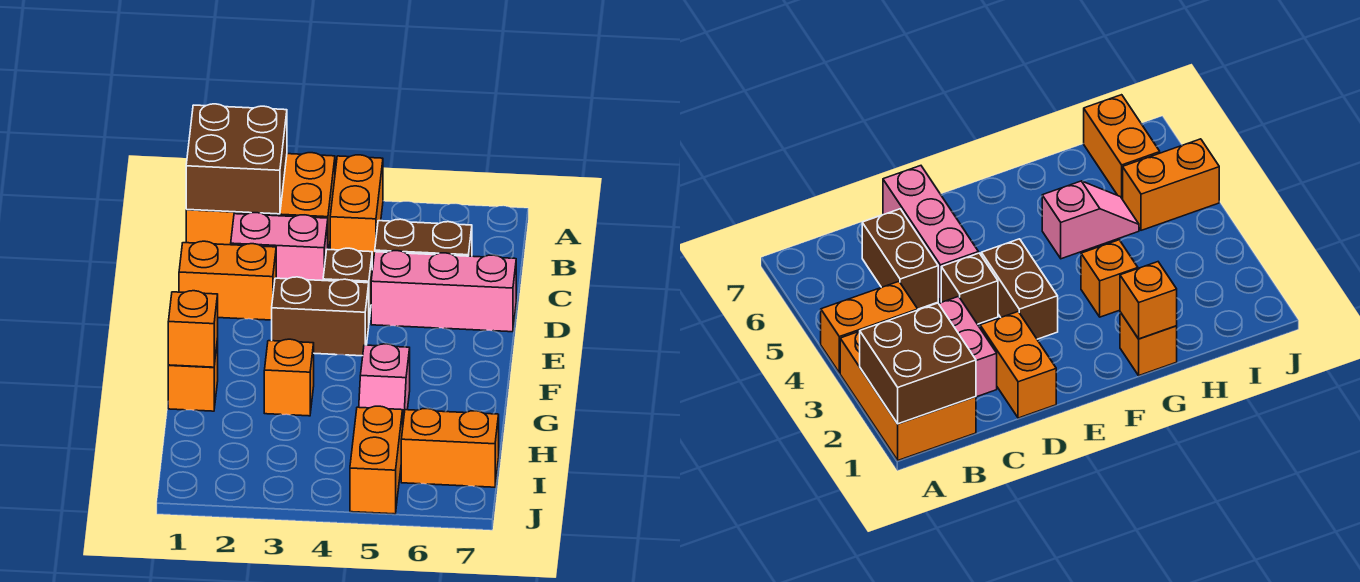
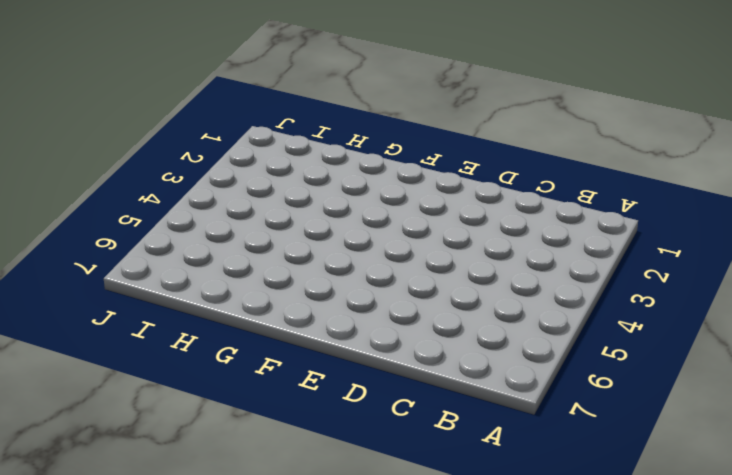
none -> orange 2x3 brick [186,153,335,250]
none -> orange 1x2 brick [330,155,383,262]
none -> pink 1x2 brick [231,213,328,281]

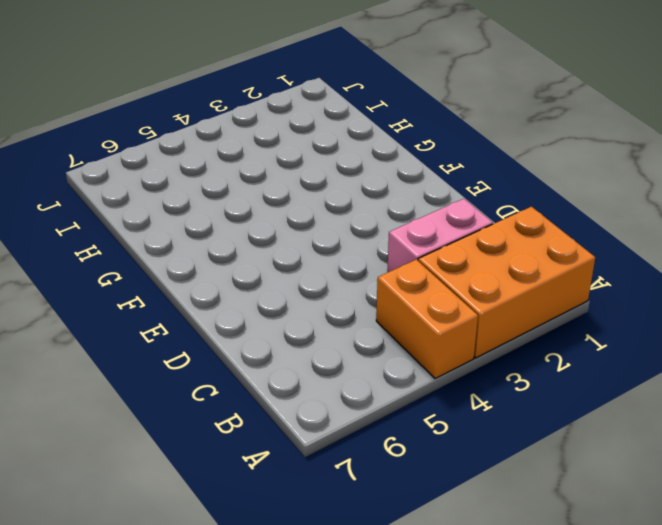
none -> brown 1x2 brick [375,219,472,256]
none -> orange 1x2 brick [179,241,276,320]
none -> brown 1x1 brick [323,248,372,320]

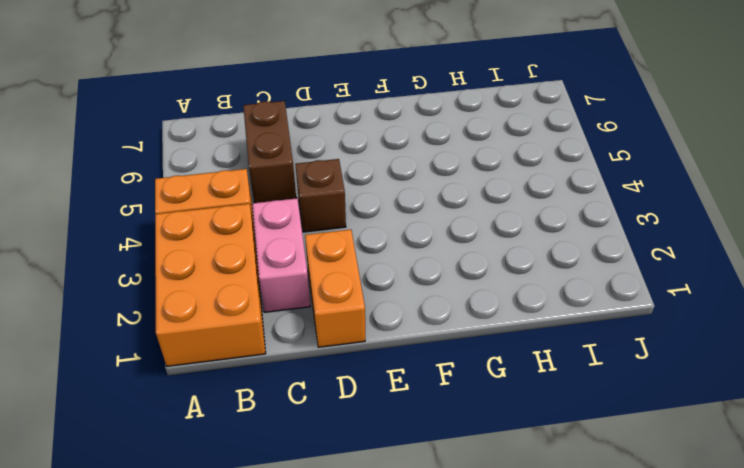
none -> pink 1x3 brick [371,251,516,332]
none -> brown 1x2 brick [272,277,369,356]
none -> orange 1x1 brick [168,339,218,411]

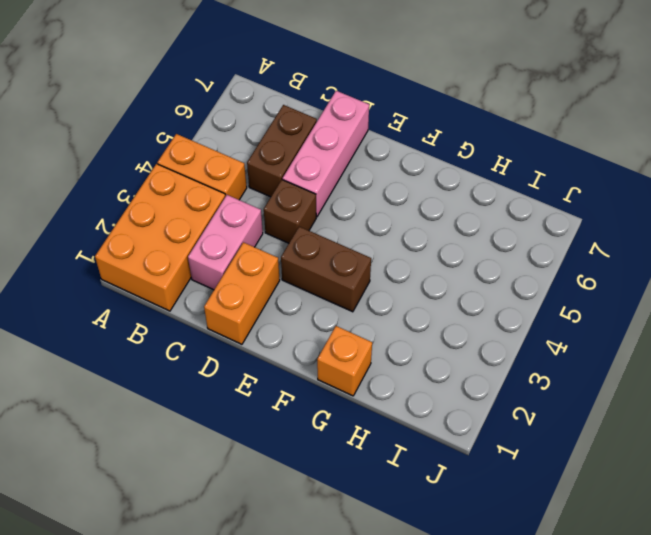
brown 1x2 brick [281,227,371,312] -> brown 1x2 brick turned to [272,277,369,356]
none -> orange 1x1 brick [264,339,314,416]
none -> pink 1x2 slope [359,344,410,421]
none -> orange 1x2 brick [350,406,403,514]

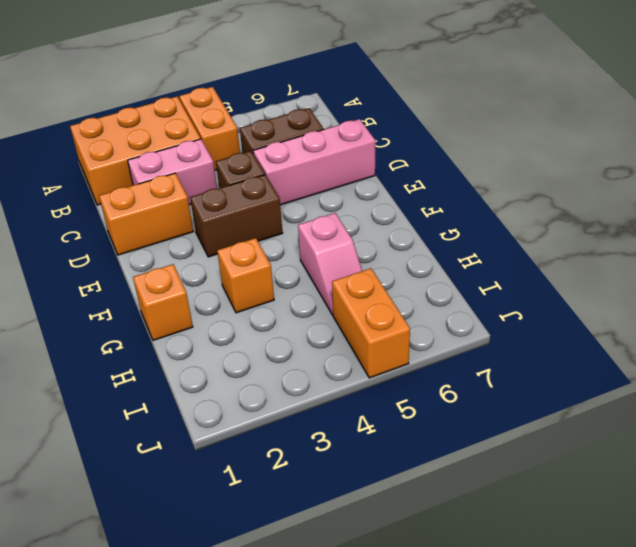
none -> orange 1x2 brick [401,409,499,487]
none -> brown 2x2 brick [186,104,287,214]
none -> orange 1x1 brick [168,291,218,367]

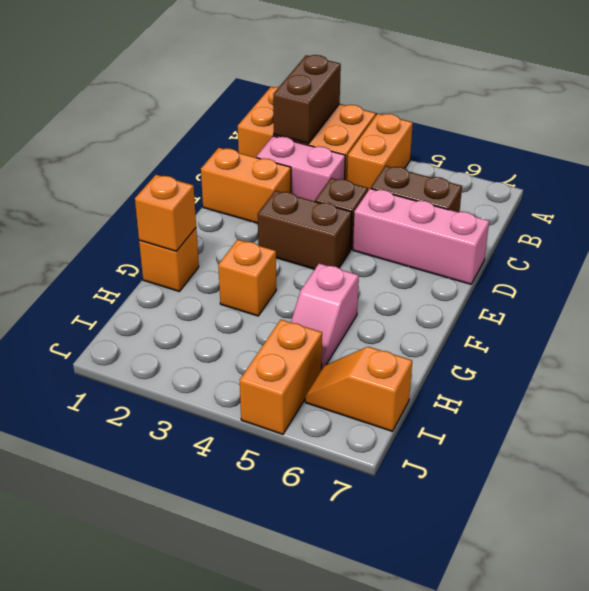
brown 1x2 brick [273,55,341,144] -> brown 2x2 brick [186,104,287,214]
orange 1x2 slope [305,347,412,431] -> orange 1x2 brick [401,409,499,487]

